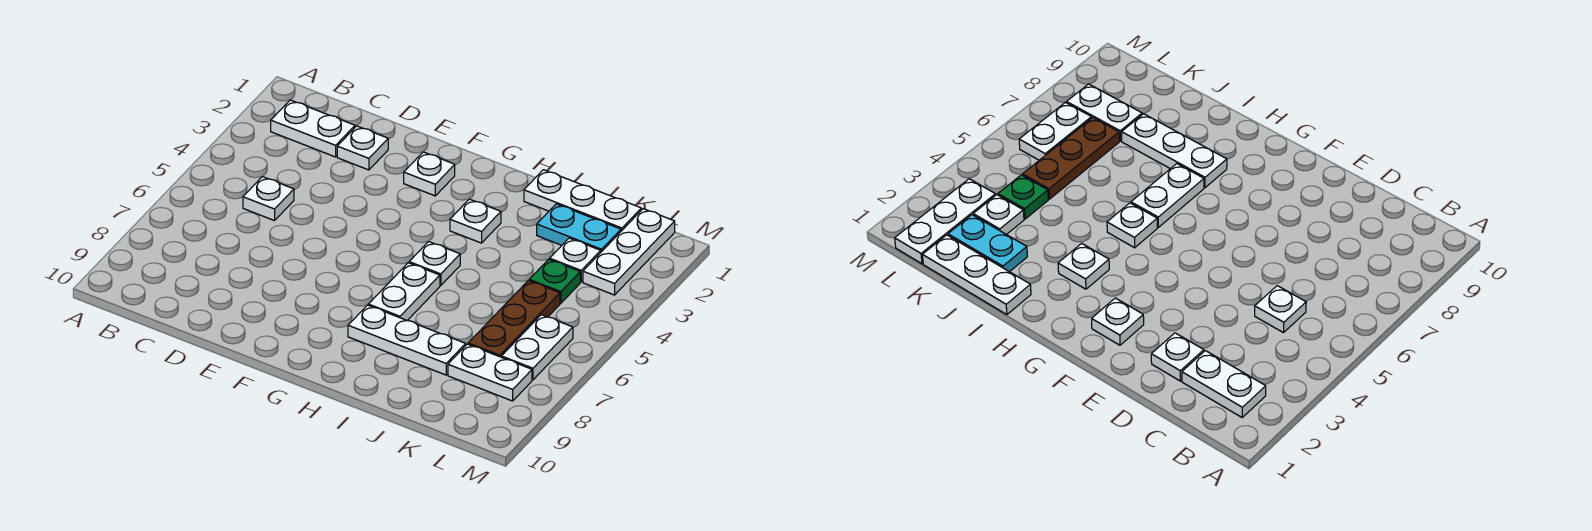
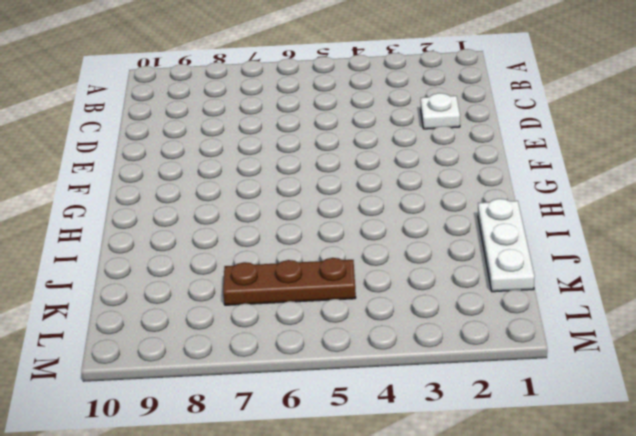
none -> white 1x2 plate [271,100,355,157]
none -> white 1x1 plate [243,177,294,221]
none -> white 1x1 plate [404,152,455,196]

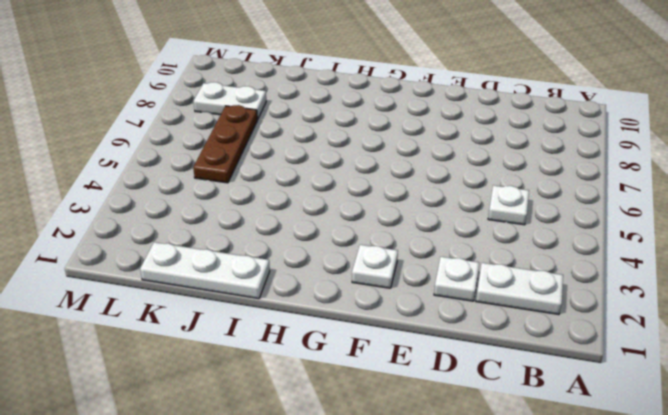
none -> white 1x1 plate [450,199,501,243]
none -> white 1x1 plate [409,242,460,286]
none -> white 1x2 plate [368,263,440,320]

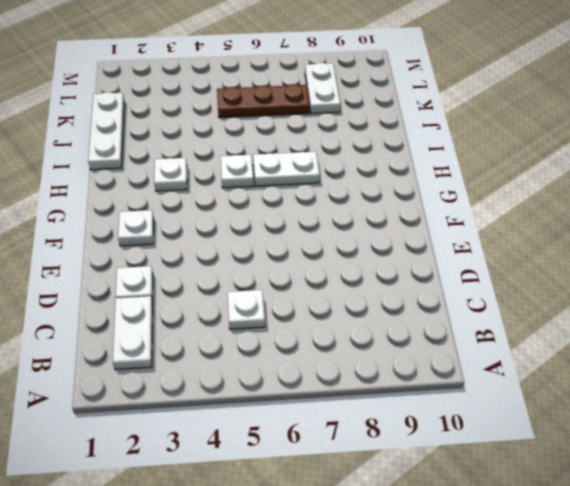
none -> white 1x3 plate [348,305,466,375]
none -> cyan 1x2 plate [537,204,621,252]
none -> white 1x1 plate [550,238,601,282]

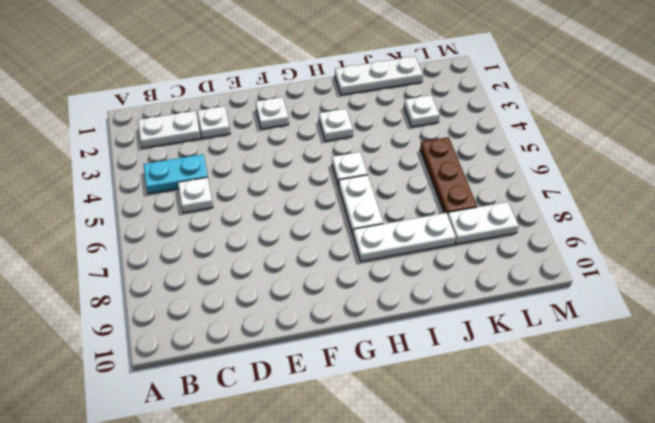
cyan 1x2 plate [143,154,208,194] -> cyan 1x2 plate moved to [537,204,621,252]
none -> green 1x1 plate [529,259,580,303]
none -> white 1x3 plate [583,209,675,295]
none -> white 1x2 plate [501,315,573,380]

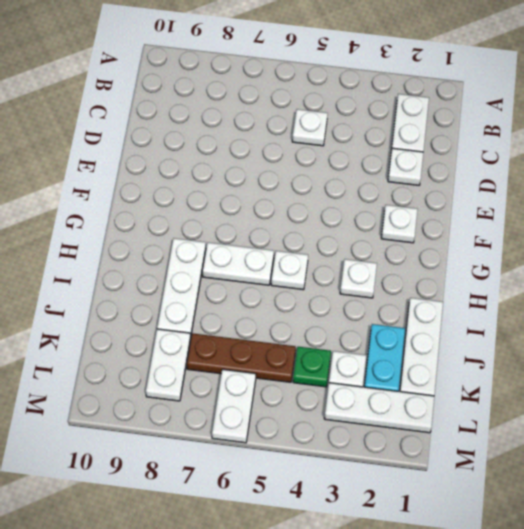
white 1x2 plate [212,369,256,443] -> white 1x2 plate turned to [501,315,573,380]

